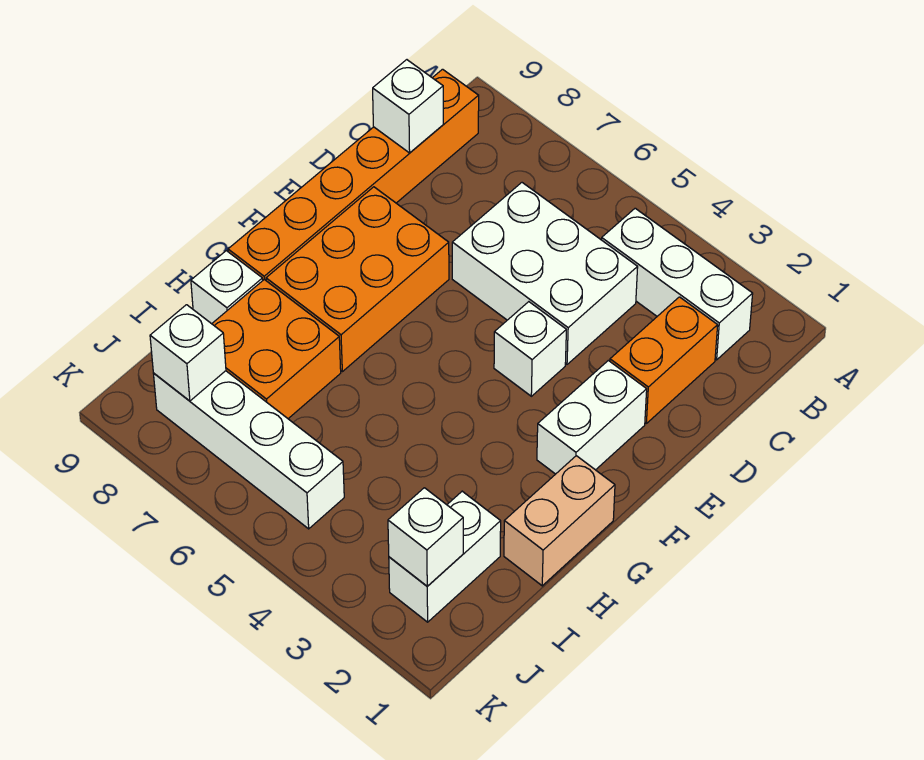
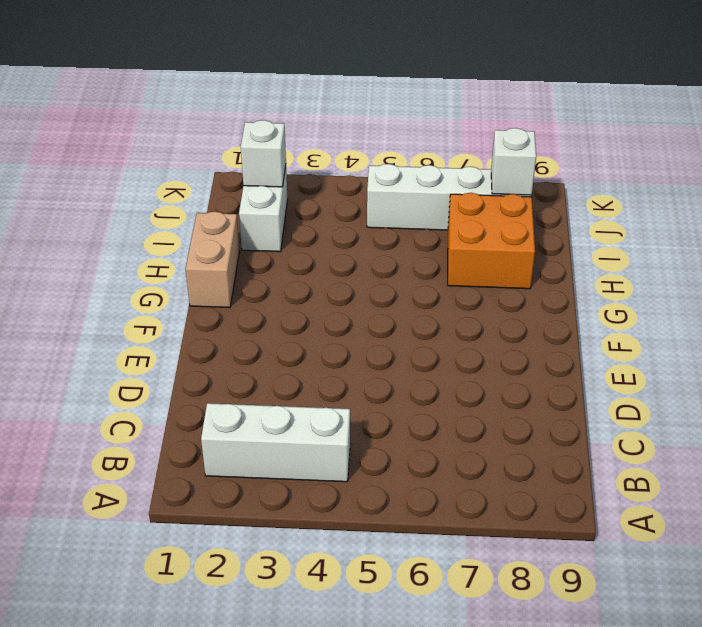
none -> orange 1x6 brick [228,69,479,280]
none -> orange 1x2 brick [610,297,718,423]
none -> white 2x3 brick [452,183,638,364]

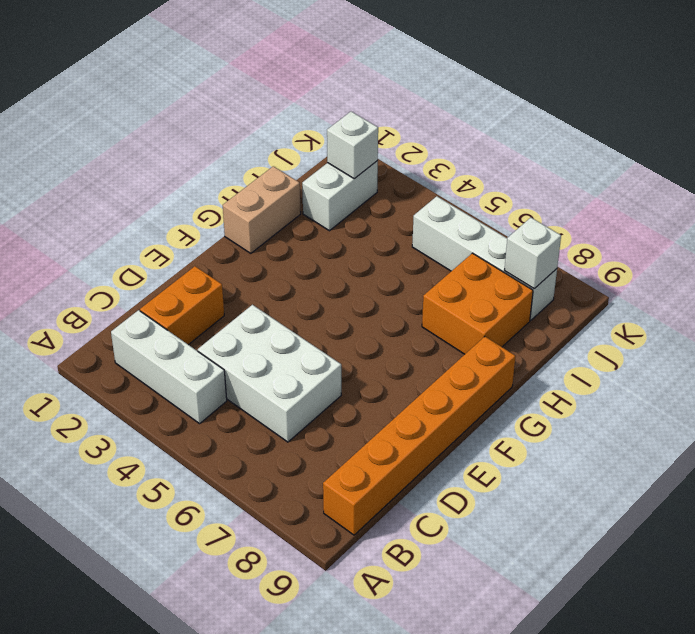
none -> white 1x2 brick [537,360,647,474]
none -> white 1x1 brick [494,302,566,396]
none -> orange 2x3 brick [266,187,449,372]

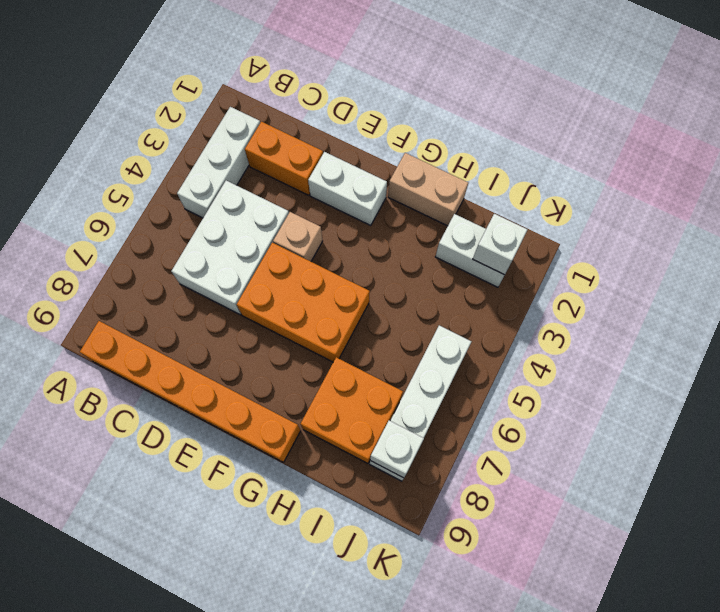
tan 1x1 brick [273,212,322,261] -> white 1x1 brick [494,302,566,396]
orange 2x3 brick [237,243,370,362] -> orange 2x3 brick moved to [266,187,449,372]
none -> white 1x1 brick [191,251,263,324]
none -> white 1x1 brick [373,60,443,153]

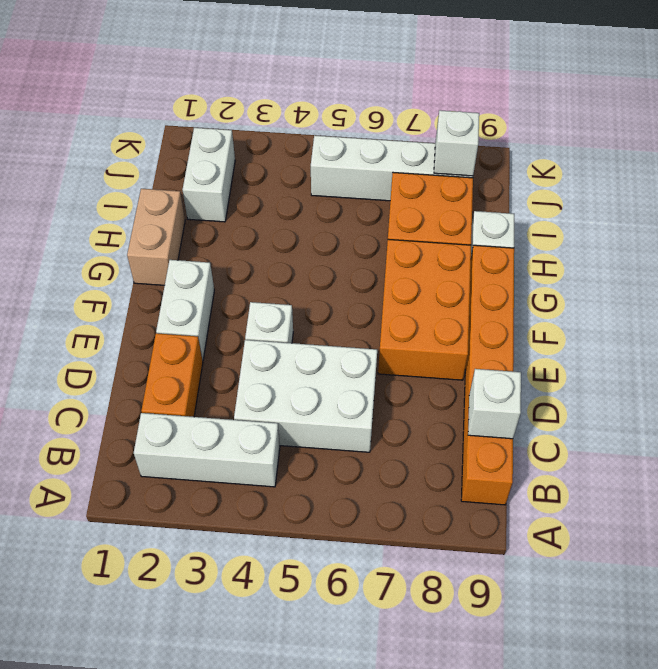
none -> white 1x1 brick [388,488,463,586]

